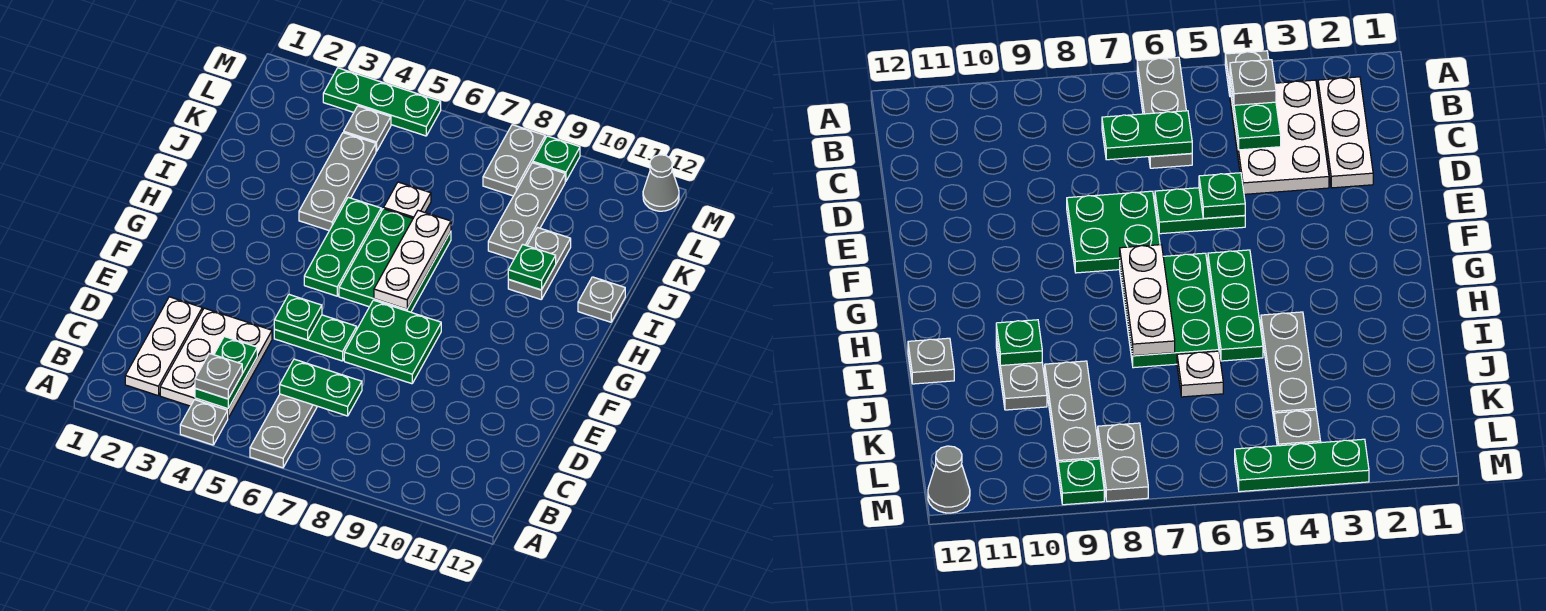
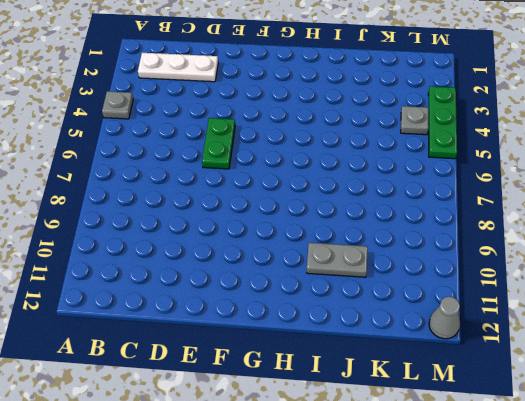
none -> grey 1x3 plate [250,394,317,468]
none -> white 2x3 plate [160,308,272,418]
none -> green 2x2 plate [344,300,441,384]

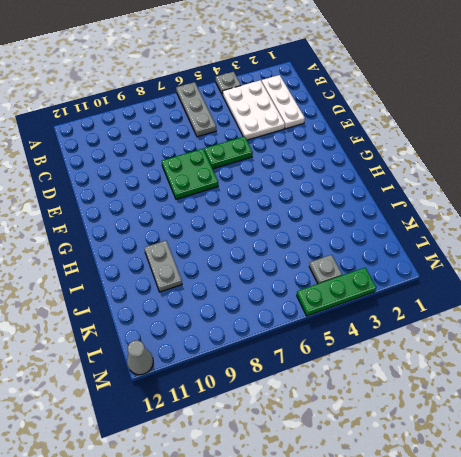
none -> green 1x3 plate [304,197,381,296]
none -> green 2x3 plate [339,209,451,312]
none -> grey 1x3 plate [299,133,376,231]

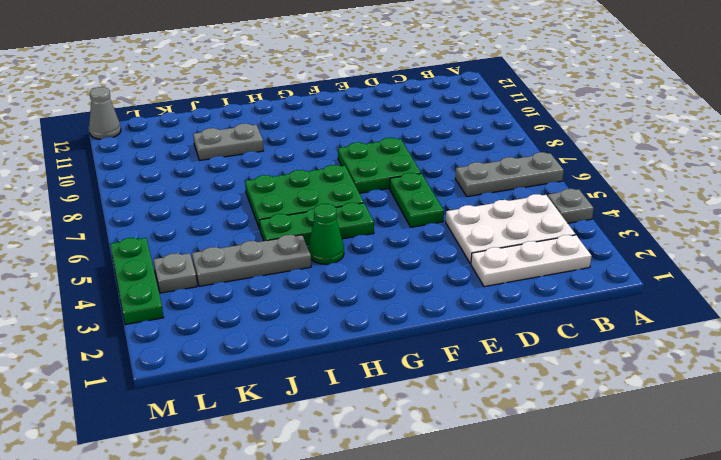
green 1x1 cone [308,204,344,264] -> none
none -> grey 1x1 plate [578,277,625,322]
none -> white 1x1 plate [384,182,431,218]
none -> grey 1x3 plate [488,163,565,259]

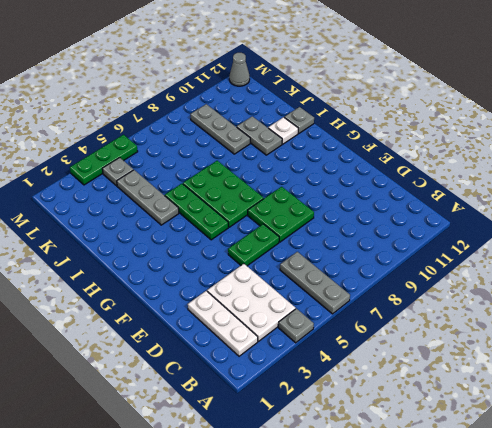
white 1x1 plate [268,117,298,144] -> white 1x1 plate moved to [384,182,431,218]
none -> grey 1x2 plate [483,125,545,196]
none -> green 1x1 plate [533,136,580,181]
none -> green 1x2 plate [195,337,257,409]

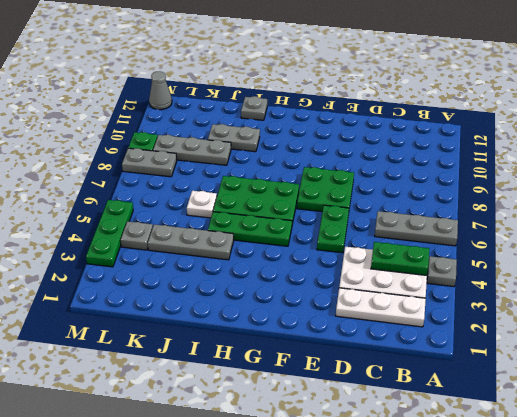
none -> green 1x2 plate [280,359,362,416]
none -> green 1x1 plate [274,295,322,340]
none -> white 1x3 plate [374,210,451,309]

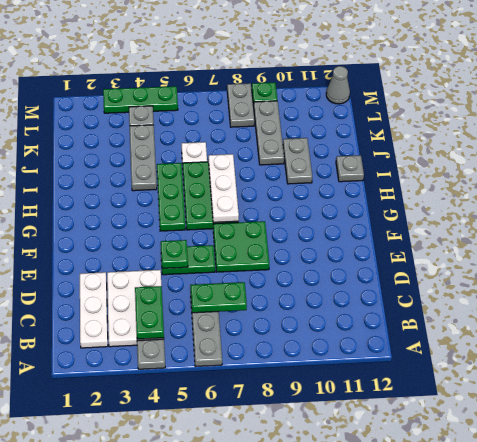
none -> green 1x1 plate [508,244,556,290]
none -> grey 1x1 plate [195,353,242,399]

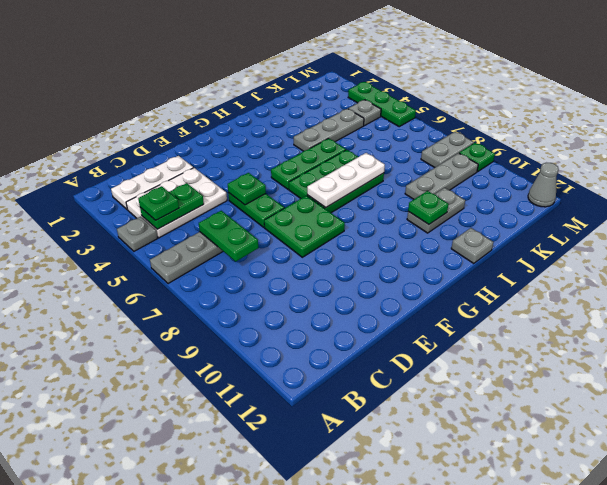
green 1x1 plate [138,186,179,220] -> grey 1x1 plate [195,353,242,399]
none -> white 1x1 plate [384,182,431,218]

